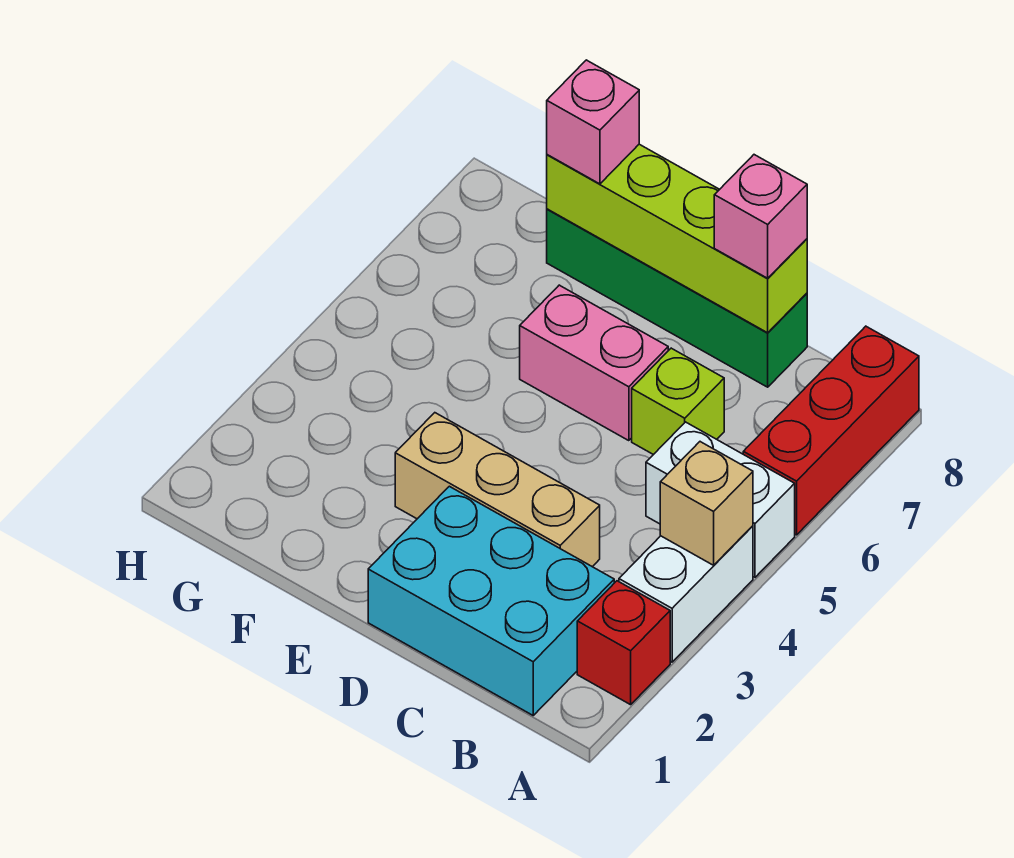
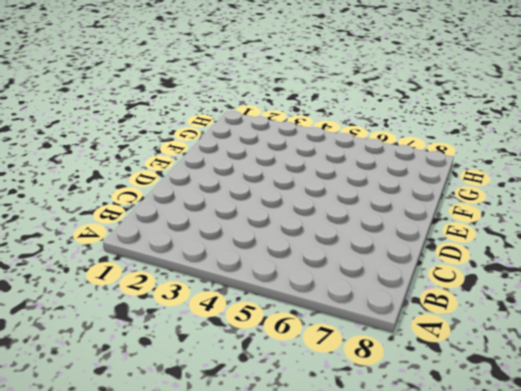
none -> red 1x1 brick [577,581,670,705]
none -> white 1x2 brick [619,526,753,662]
none -> white 1x2 brick [646,422,795,577]

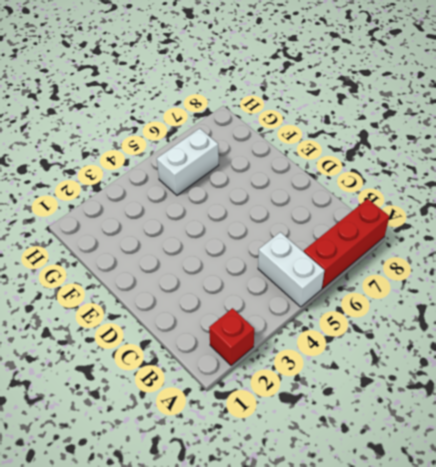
white 1x2 brick [157,128,219,195] -> white 1x2 brick moved to [619,526,753,662]
none -> cyan 2x3 brick [368,486,614,715]
none -> tan 1x3 brick [395,413,600,567]
none -> lime 1x1 brick [632,348,724,455]

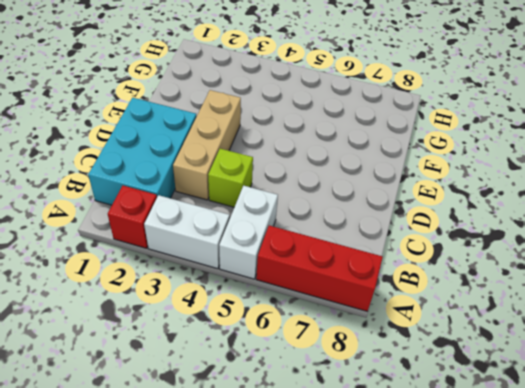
lime 1x1 brick [208,149,253,207] -> lime 1x1 brick moved to [632,348,724,455]
none -> green 1x4 brick [547,209,807,387]
none -> pink 1x2 brick [520,285,668,441]
none -> tan 1x1 brick [660,442,753,565]

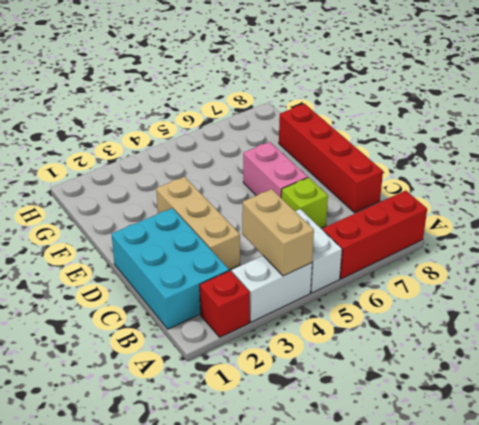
tan 1x2 brick [242,189,314,276] -> tan 1x1 brick [660,442,753,565]
red 1x4 brick [279,104,383,213] -> green 1x4 brick [547,209,807,387]
none -> lime 1x4 brick [547,144,807,333]
none -> pink 1x1 brick [714,155,807,278]
none -> pink 1x1 brick [547,60,639,184]

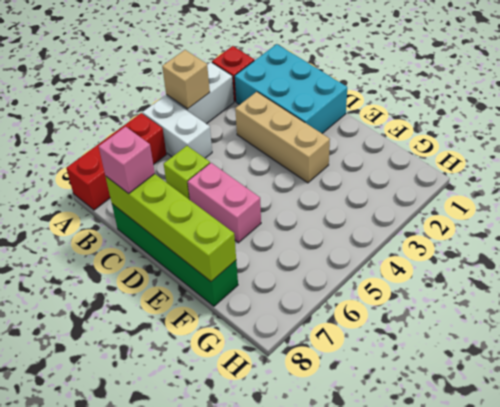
none -> pink 1x1 brick [547,60,639,184]

